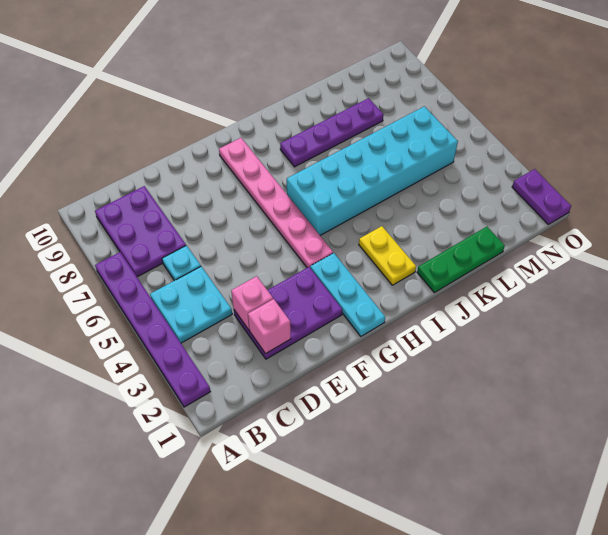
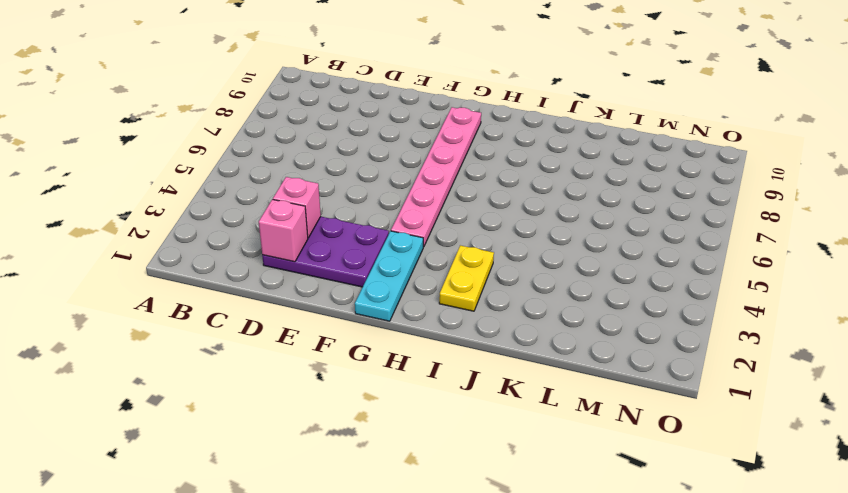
none -> purple 1x6 plate [95,252,211,407]
none -> cyan 2x2 plate [150,266,232,343]
none -> purple 2x3 plate [95,186,186,277]

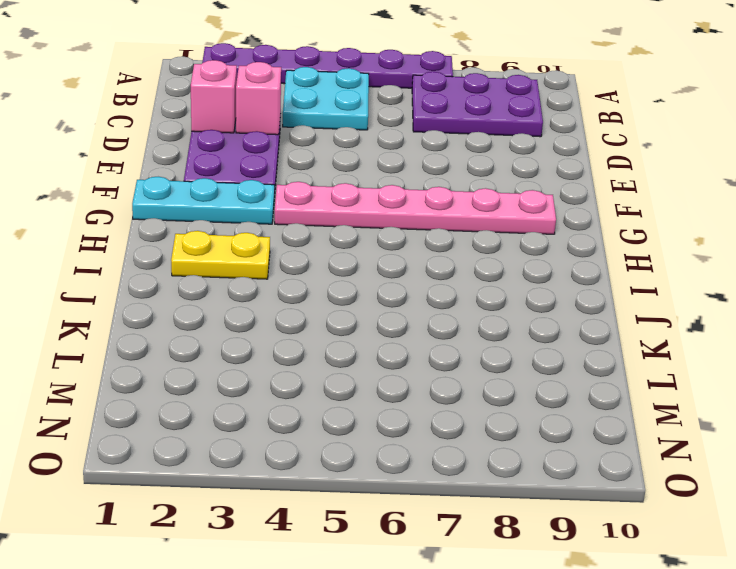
none -> cyan 1x1 plate [162,245,201,281]
none -> cyan 2x6 brick [287,106,458,235]
none -> purple 1x4 plate [280,98,384,167]

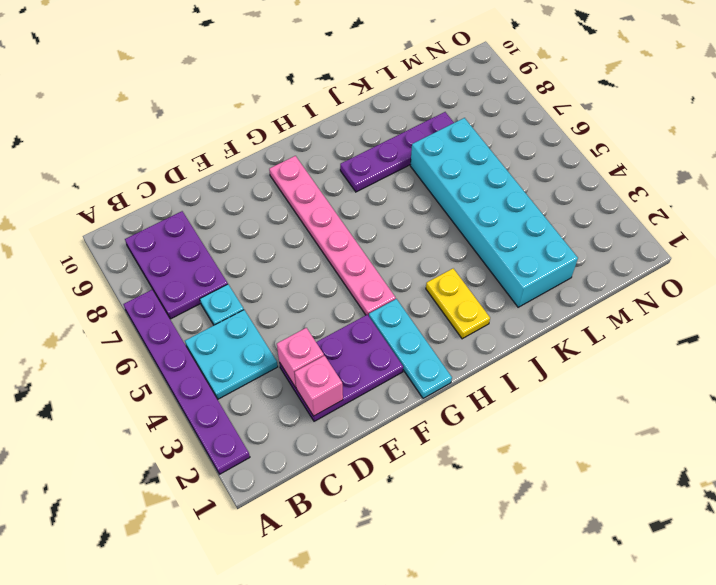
cyan 2x6 brick [410,118,578,307] -> cyan 2x6 brick turned to [287,106,458,235]
none -> green 1x3 plate [417,227,505,293]
none -> purple 1x2 plate [512,169,571,224]

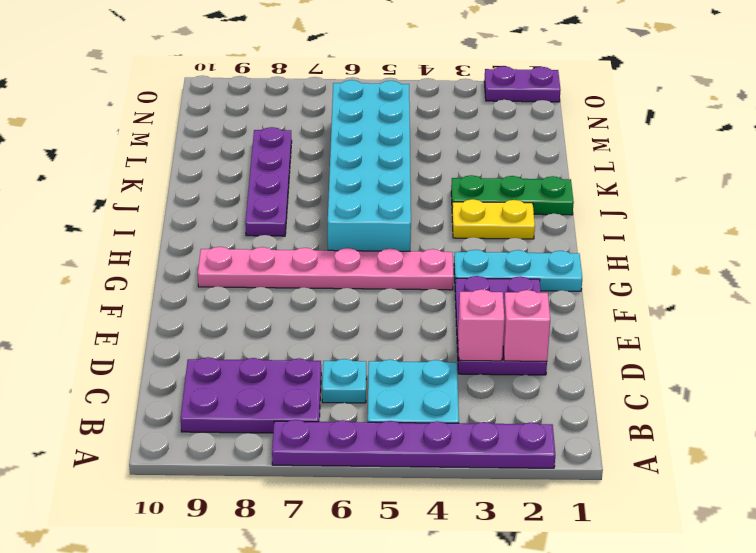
green 1x3 plate [451,175,574,215] -> green 1x3 plate turned to [417,227,505,293]

